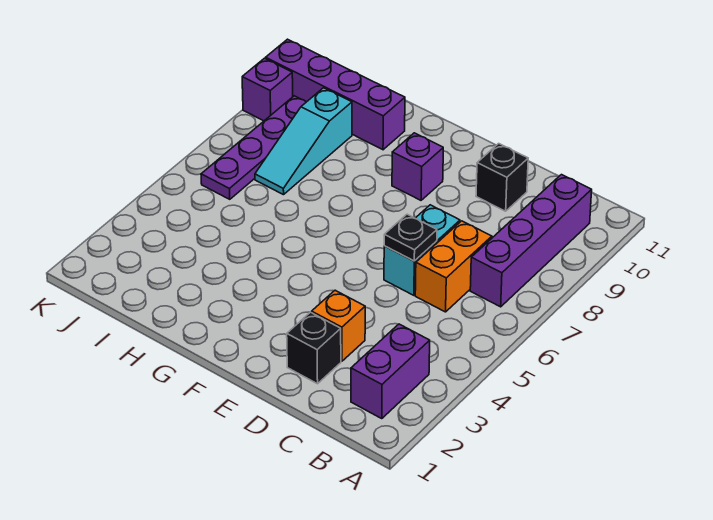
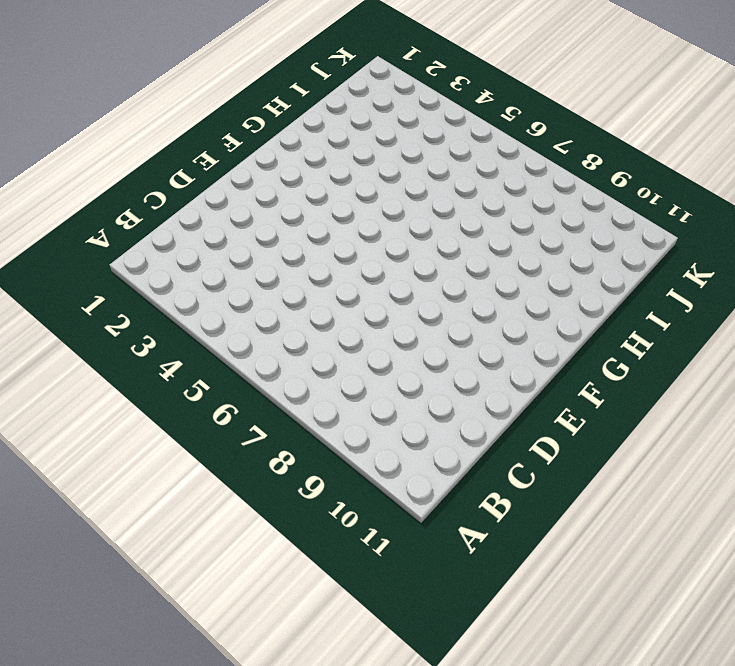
none -> purple 1x2 brick [351,324,430,419]
none -> purple 1x4 brick [470,175,592,307]
none -> orange 1x2 brick [415,221,492,312]

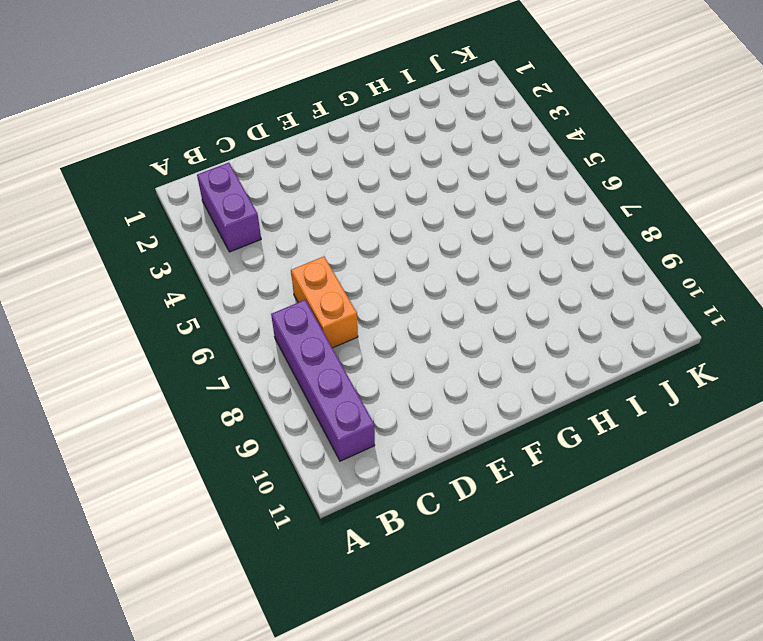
none -> black 1x1 brick [287,312,341,384]
none -> orange 1x1 brick [312,290,365,361]
none -> cyan 1x2 brick [384,205,460,295]

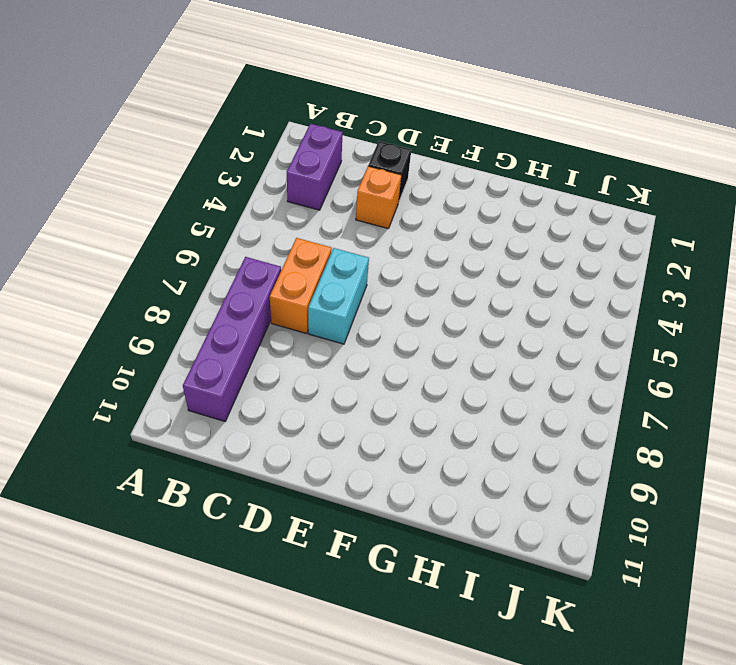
none -> black 1x1 brick [476,144,528,211]
none -> purple 1x1 brick [392,133,443,200]
none -> purple 1x4 brick [266,39,405,150]

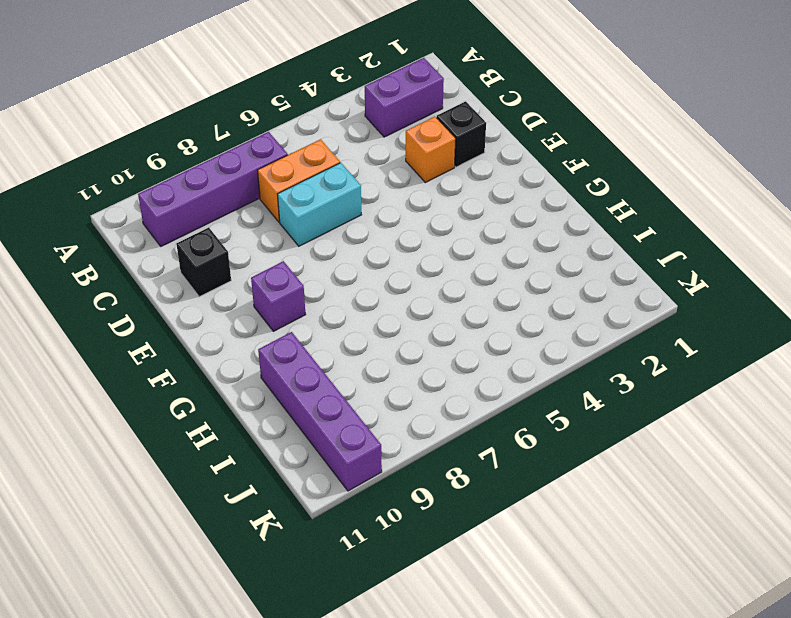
none -> cyan 1x3 slope [255,88,352,195]
none -> purple 1x4 plate [201,96,306,199]
none -> purple 1x1 brick [242,58,293,121]

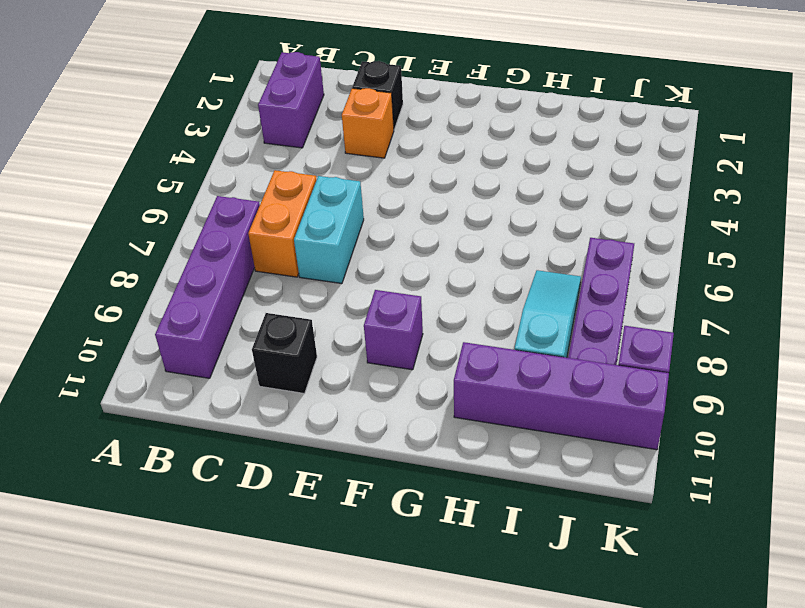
none -> black 1x1 plate [384,214,437,261]

